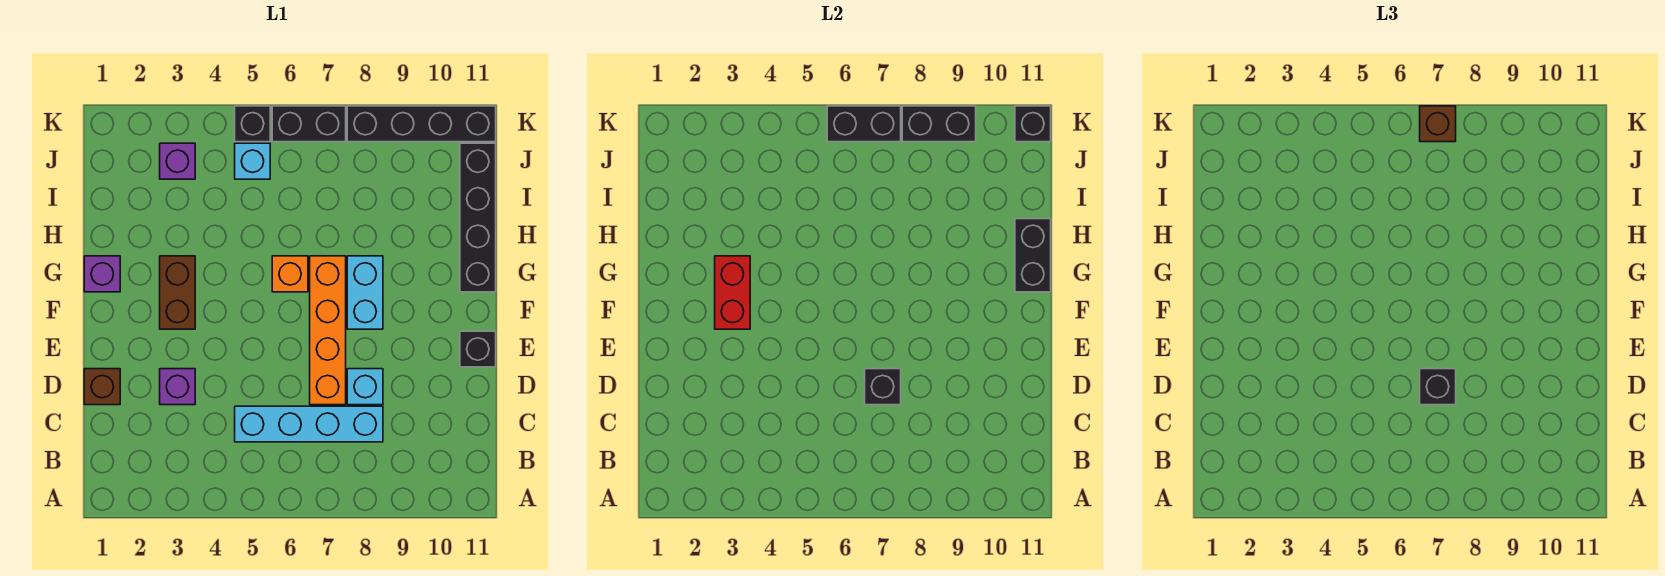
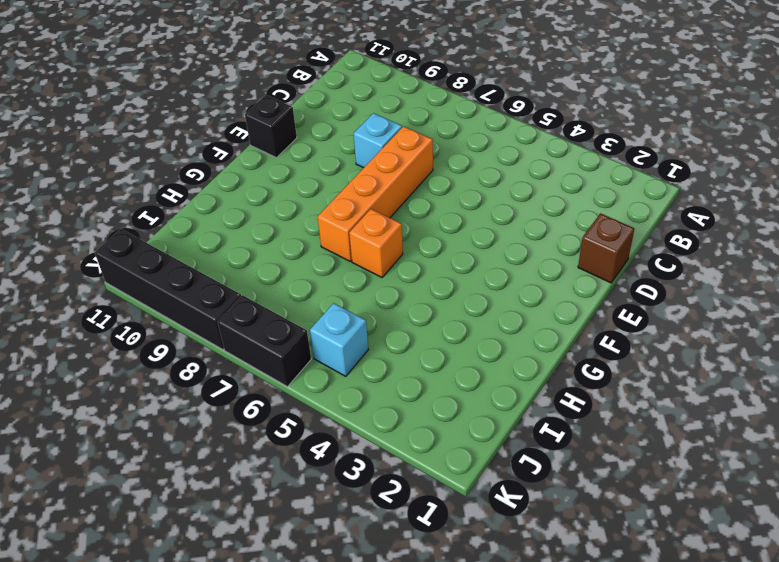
none -> cyan 1x4 brick [235,406,383,442]
none -> purple 1x1 brick [160,369,195,405]
none -> brown 1x2 brick [160,256,195,329]

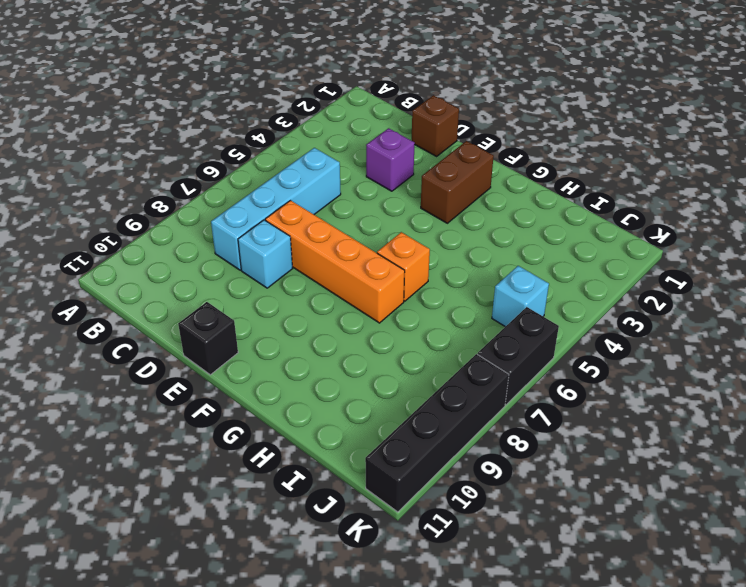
brown 1x2 brick [421,141,494,223] -> brown 1x2 brick turned to [160,256,195,329]
none -> cyan 1x2 brick [347,256,383,329]
none -> purple 1x1 brick [84,256,120,292]
none -> black 1x4 brick [460,143,496,292]

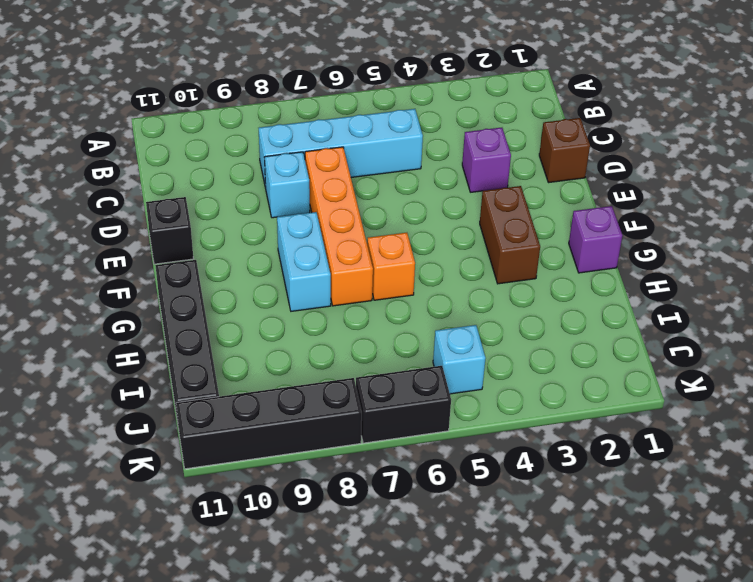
none -> purple 1x1 brick [160,143,195,179]
none -> black 1x1 brick [235,106,270,142]
none -> black 1x1 brick [865,369,901,405]

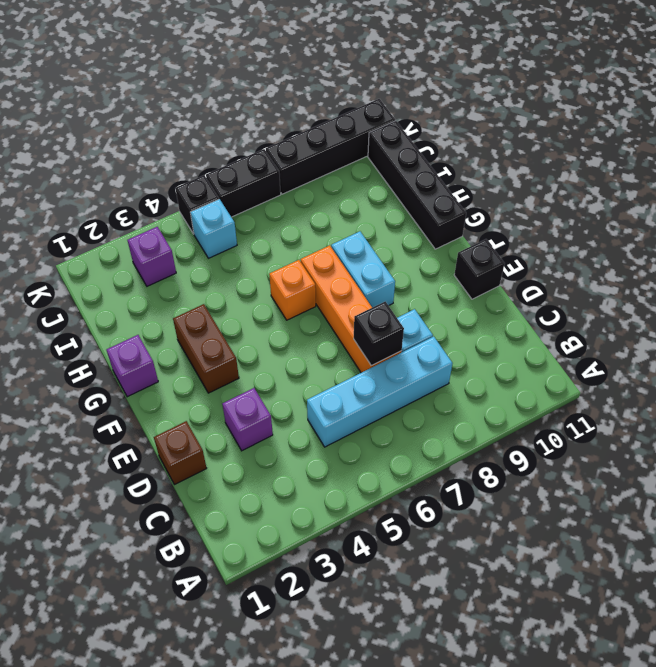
none -> red 1x2 brick [715,256,750,329]
none -> black 1x2 brick [1015,219,1051,292]
none -> black 1x2 brick [827,106,901,142]

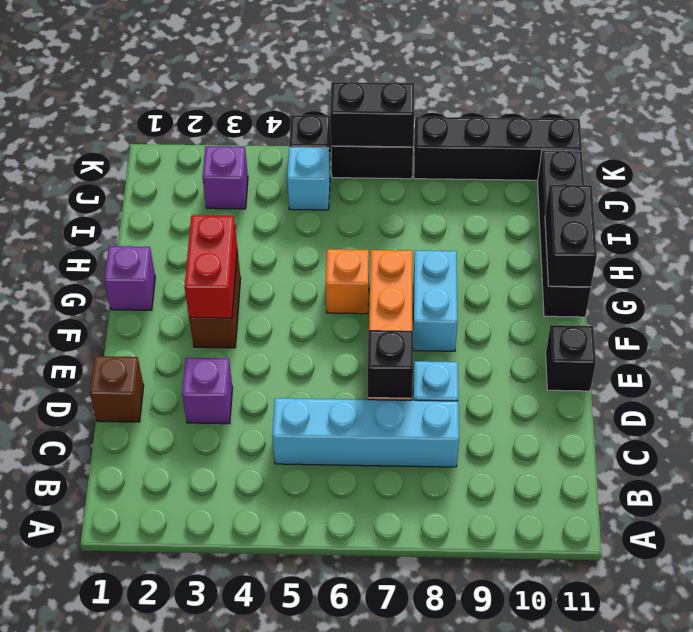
none -> black 1x2 brick [902,106,976,142]
none -> black 1x1 brick [1015,106,1051,142]
none -> black 1x1 brick [1420,369,1456,405]

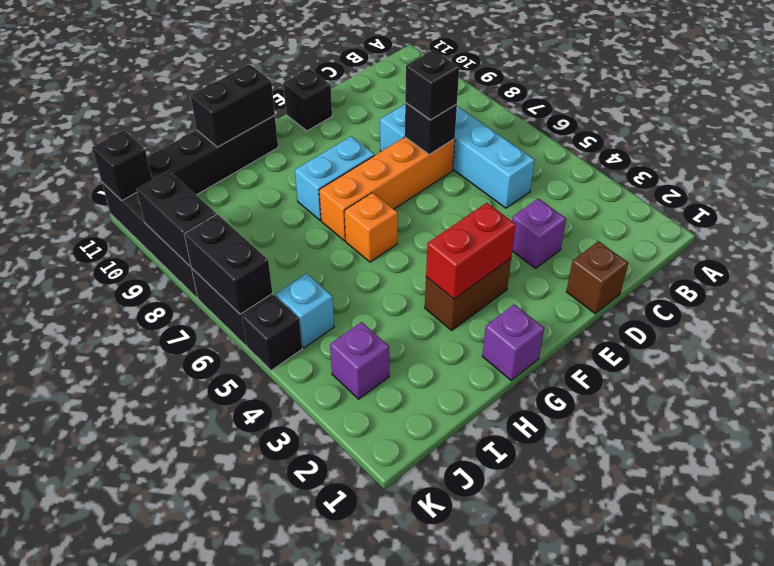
none -> brown 1x1 brick [1420,106,1456,142]

